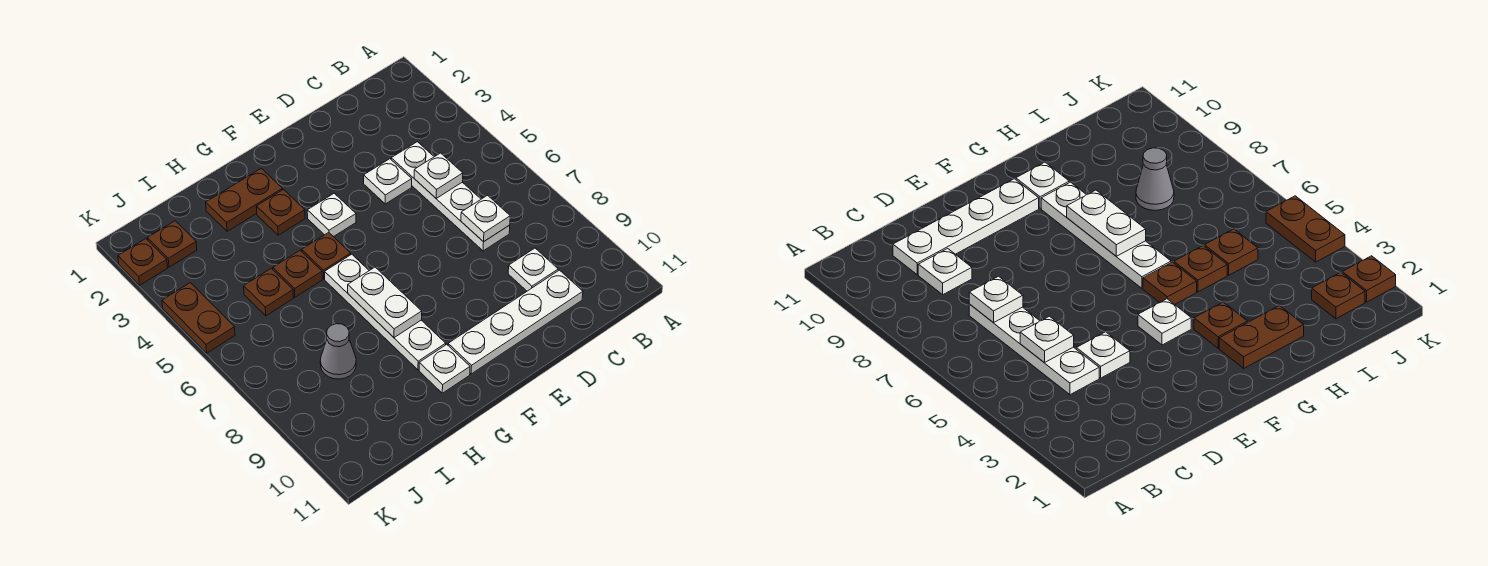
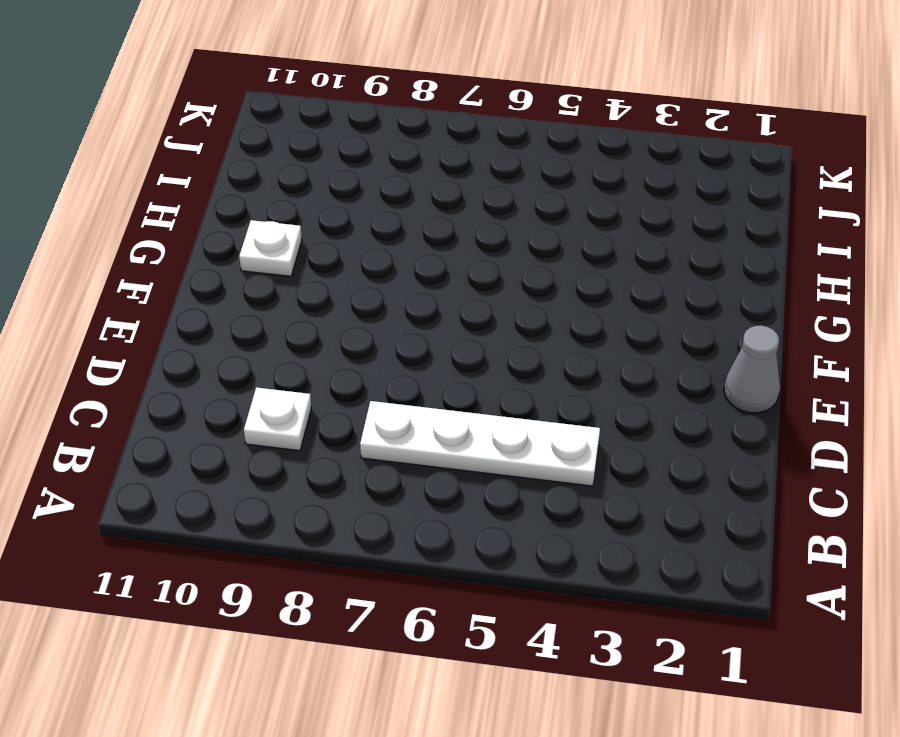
grey 1x1 cone [724,326,780,413] -> grey 1x1 cone moved to [320,324,356,379]
none -> white 1x4 plate [448,270,583,374]
none -> white 1x1 plate [364,159,412,204]
none -> white 1x1 plate [307,193,356,237]

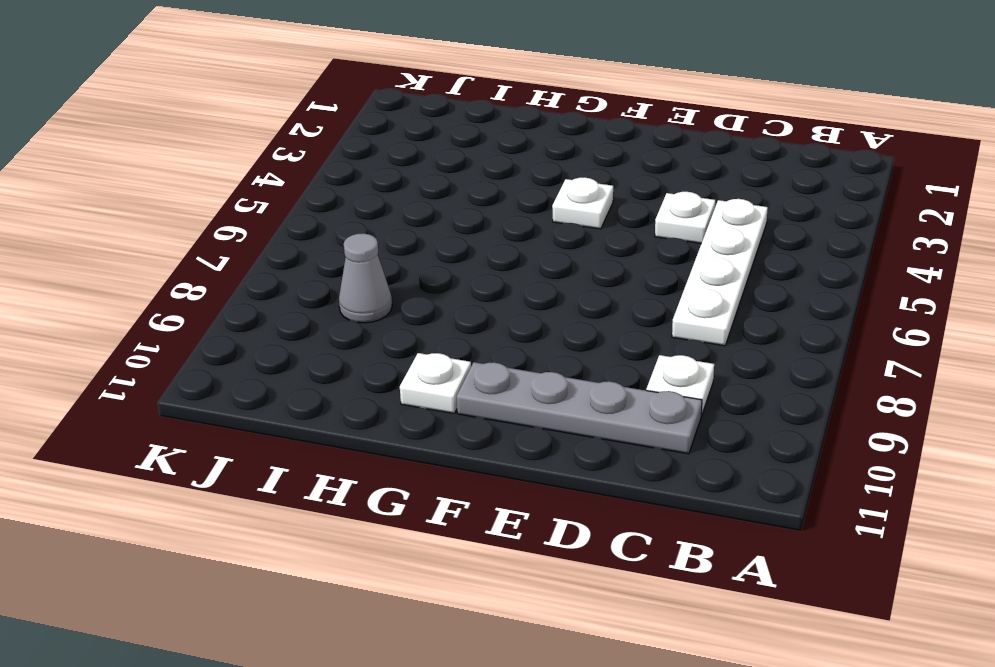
grey 1x4 plate [456,362,702,454] -> white 1x4 plate [448,270,583,374]
none -> brown 1x2 plate [206,168,282,231]
none -> brown 1x1 plate [256,190,305,235]
none -> brown 1x1 plate [302,232,351,279]

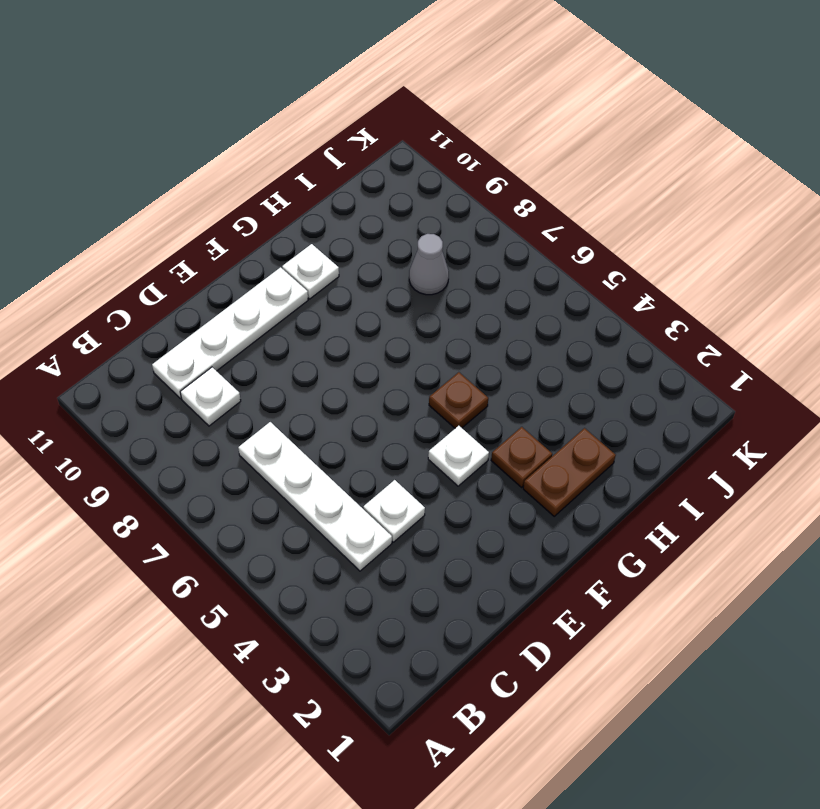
none -> white 1x4 plate [325,254,446,370]
none -> brown 1x1 plate [273,250,322,297]
none -> brown 1x1 plate [244,268,293,316]

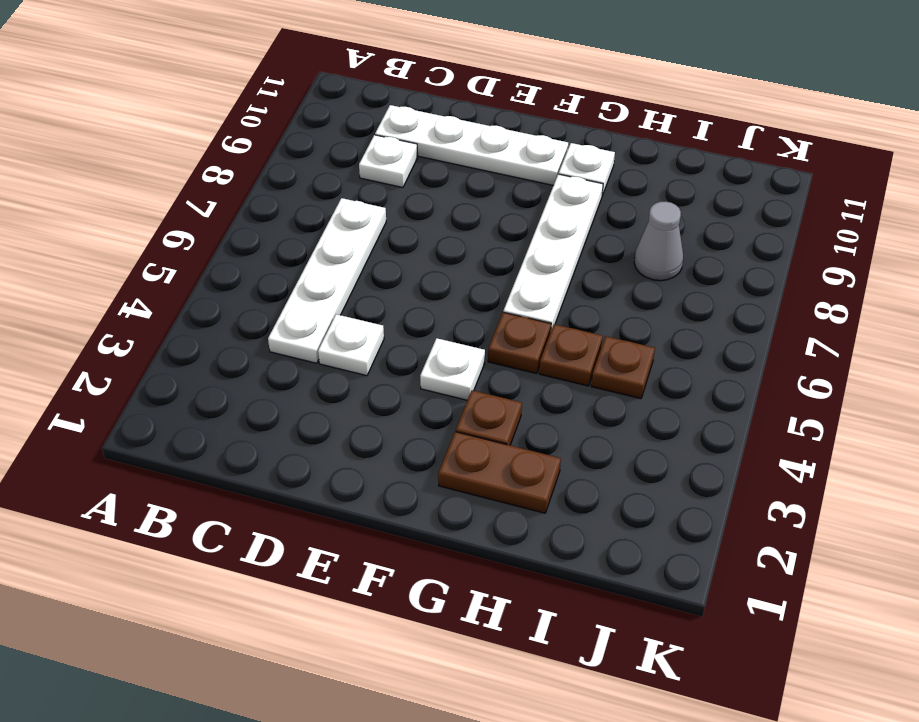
none -> brown 1x1 plate [147,221,197,267]
none -> brown 1x1 plate [118,239,168,285]
none -> brown 1x2 plate [162,283,235,353]

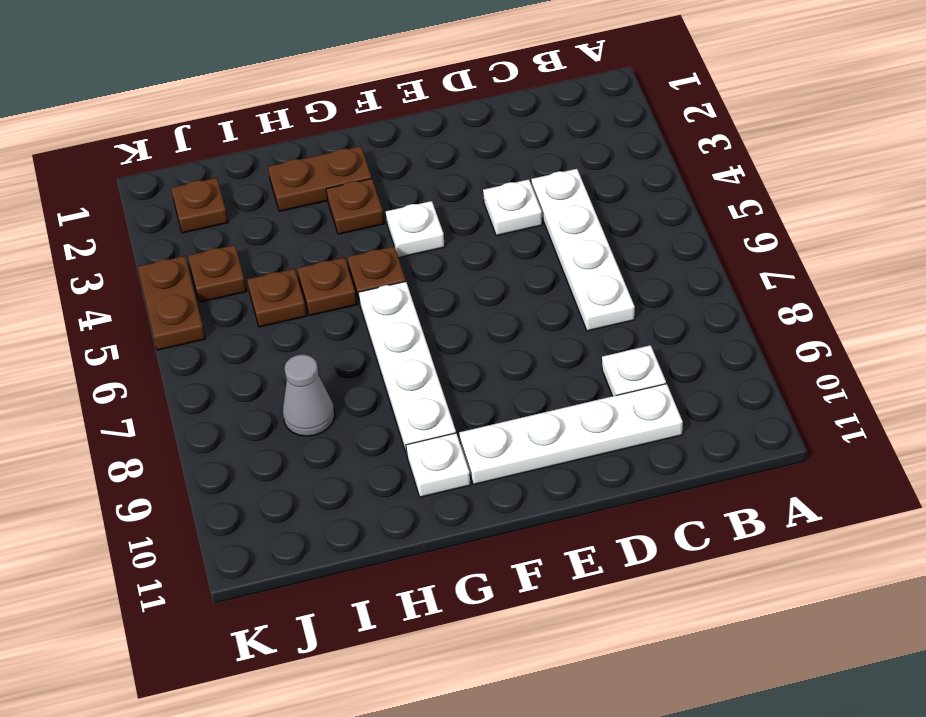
brown 1x1 plate [188,245,247,302] -> brown 1x1 plate moved to [118,239,168,285]
none -> white 1x1 plate [414,153,463,199]
none -> white 1x1 plate [461,195,510,242]
none -> white 1x2 plate [348,267,422,338]

